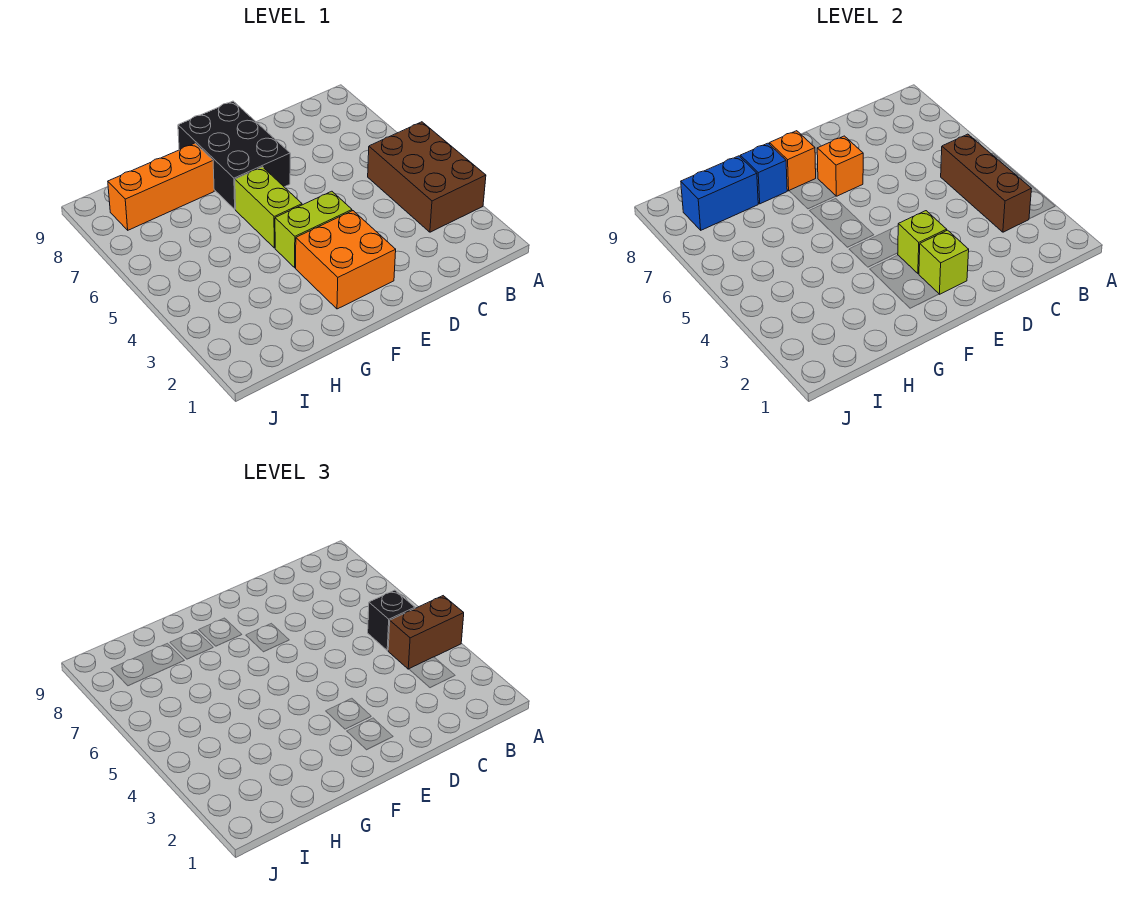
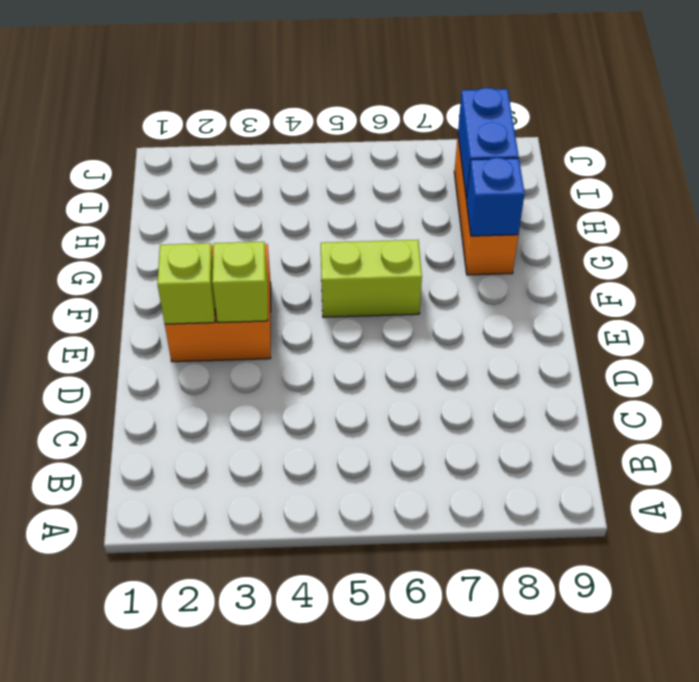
none -> brown 2x3 brick [368,122,486,232]
none -> lime 1x2 brick [275,191,352,268]
none -> black 2x3 brick [178,101,290,209]

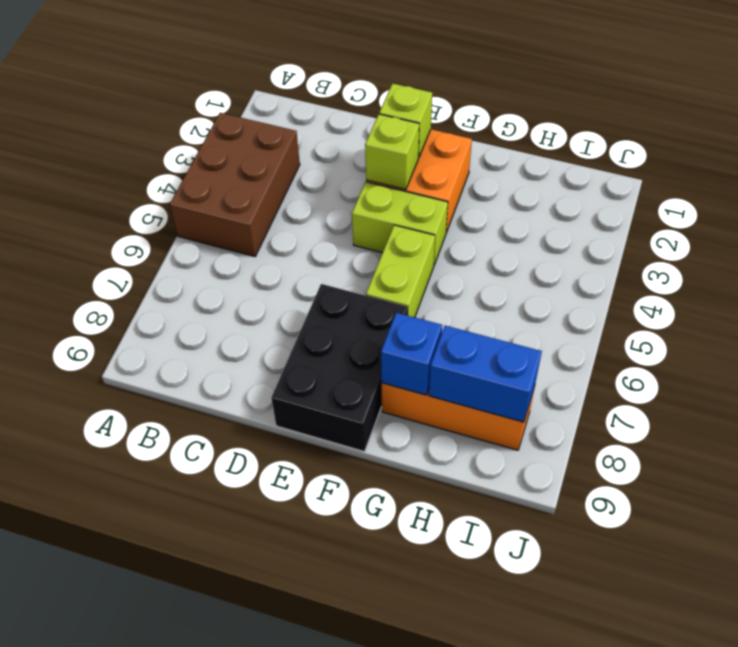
none -> brown 1x3 brick [941,134,1032,232]
none -> orange 1x1 brick [817,136,863,196]
none -> orange 1x1 brick [770,131,816,191]

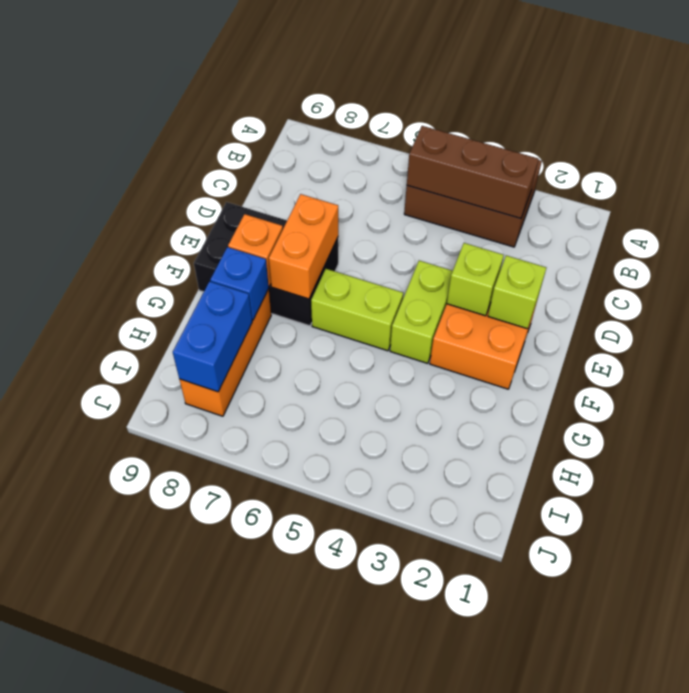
orange 1x2 brick [269,194,338,299] -> orange 1x1 brick [817,136,863,196]
none -> brown 1x2 brick [388,596,464,669]
none -> black 1x1 brick [368,590,415,650]

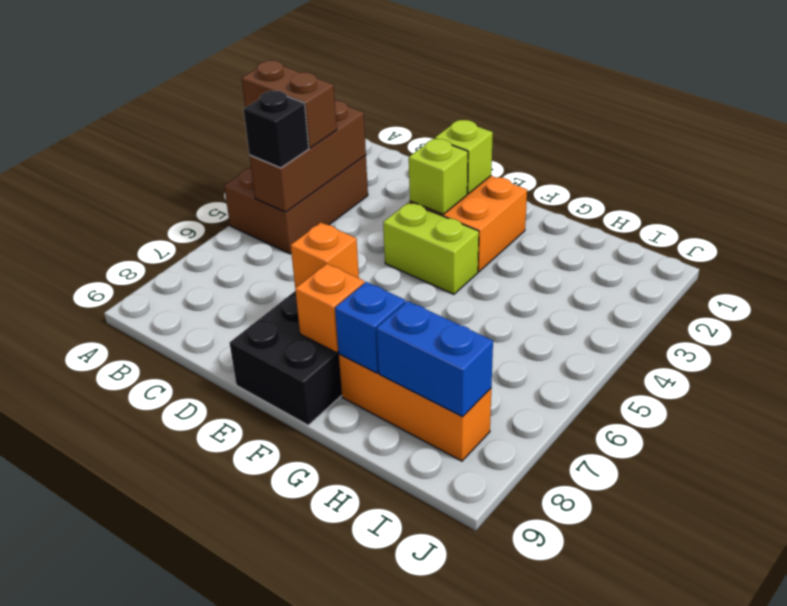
none -> lime 1x2 brick [235,167,302,248]

